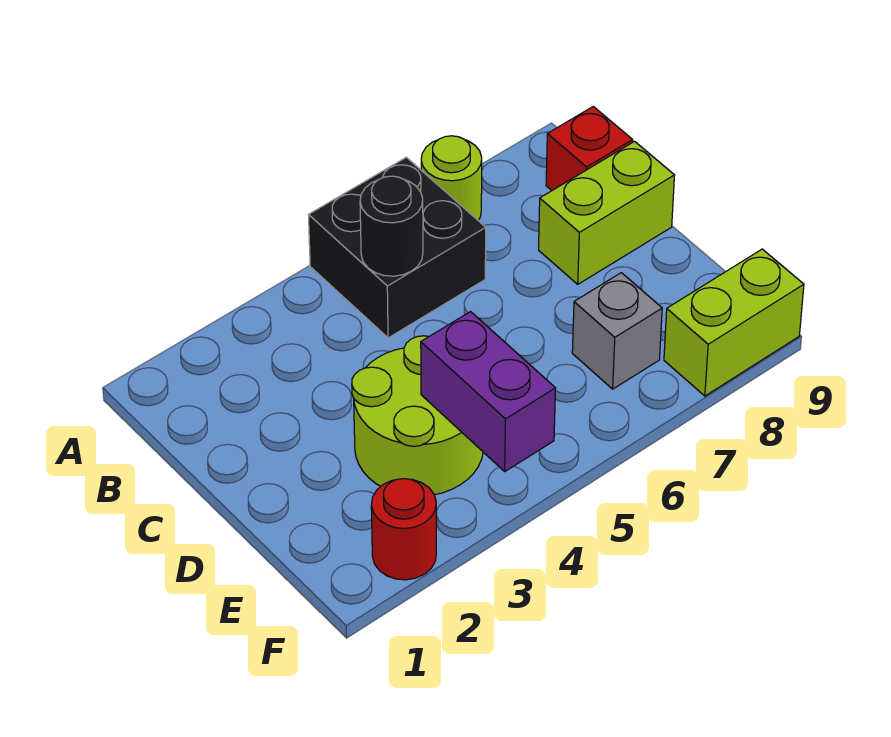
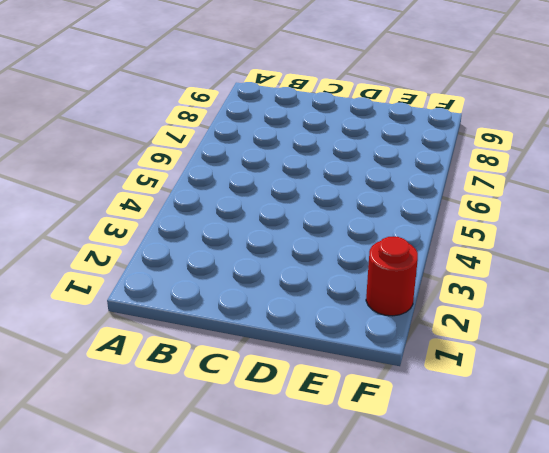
none -> black 2x2 brick [309,157,486,338]
none -> lime 1x1 round brick [421,136,482,220]

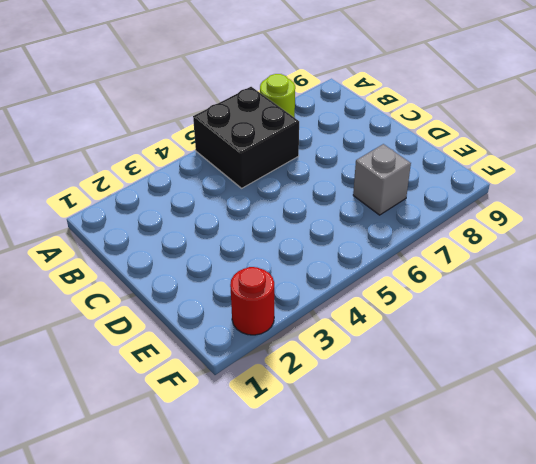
none -> red 1x1 brick [546,107,633,190]
none -> lime 1x2 brick [539,141,675,284]

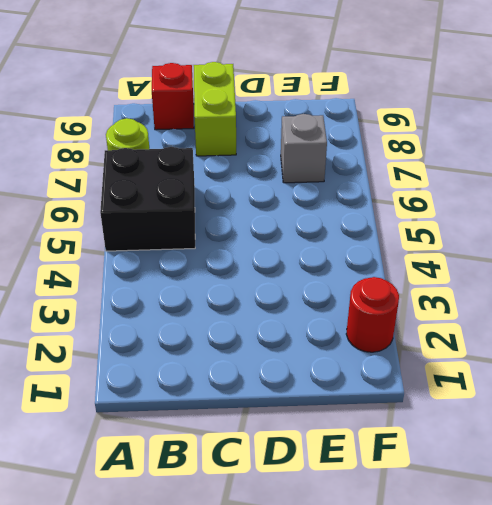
none -> lime 2x2 round brick [352,336,483,495]
none -> lime 1x2 brick [664,249,804,396]

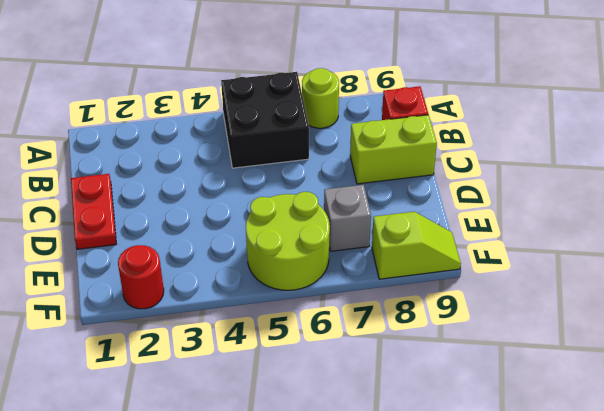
red 1x2 plate [71,174,116,249] -> none
lime 2x2 round brick [246,192,330,290] -> lime 2x2 round brick moved to [352,336,483,495]
lime 1x2 slope [372,212,461,279] -> lime 1x2 brick [664,249,804,396]
none -> black 1x1 round brick [360,176,423,276]
none -> purple 1x2 brick [421,312,556,471]

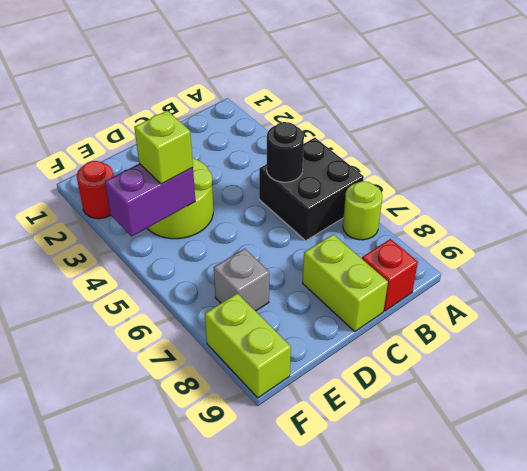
lime 1x1 brick [134,111,193,184] -> none

